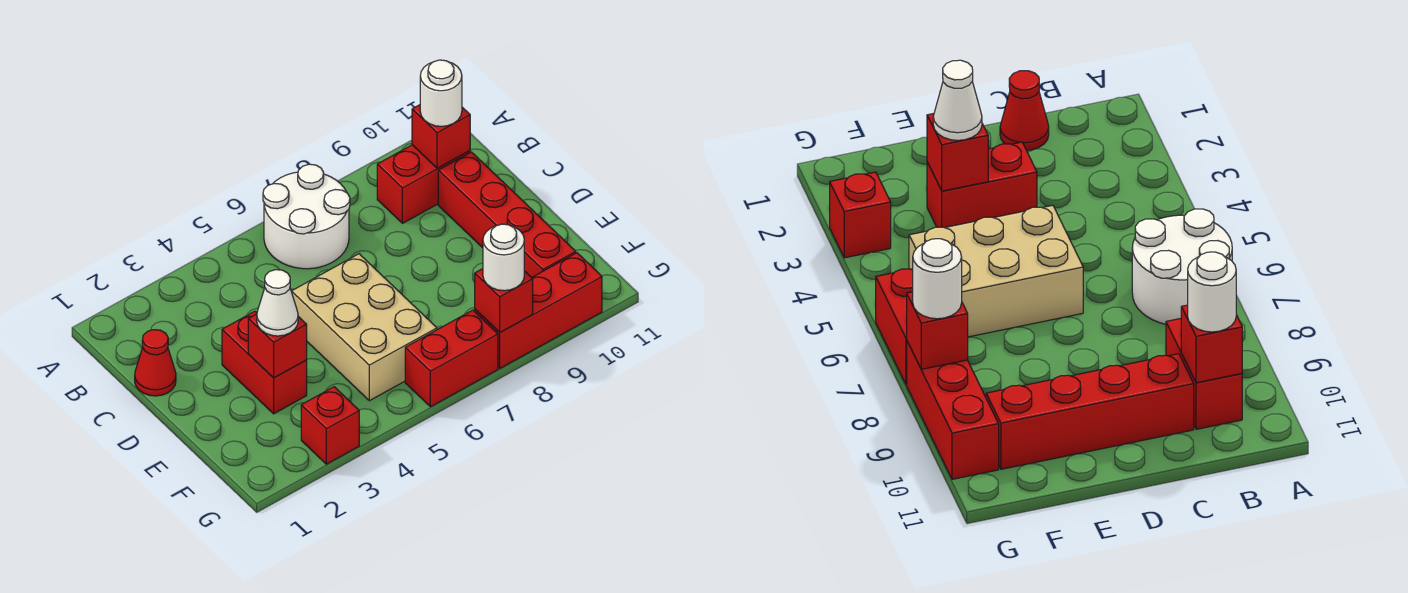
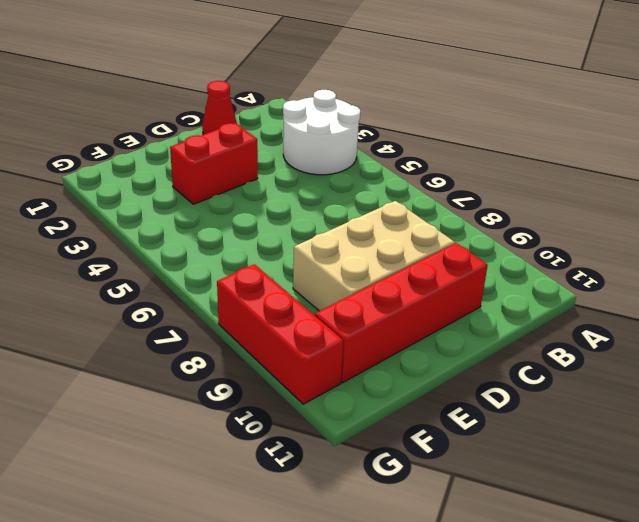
white 2x2 round brick [283,90,360,175] -> white 2x2 round brick moved to [263,164,350,269]
tan 2x3 brick [293,201,455,311] -> tan 2x3 brick moved to [291,254,437,401]
none -> red 1x2 brick [377,145,470,223]
none -> red 1x1 brick [301,387,359,464]
none -> red 1x2 brick [405,310,498,407]

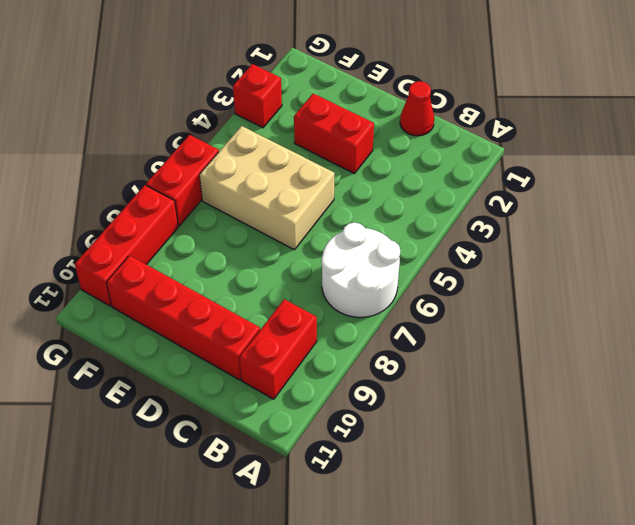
none -> red 1x1 brick [412,105,470,168]
none -> red 1x1 brick [248,314,307,378]
none -> red 1x1 brick [475,269,533,332]

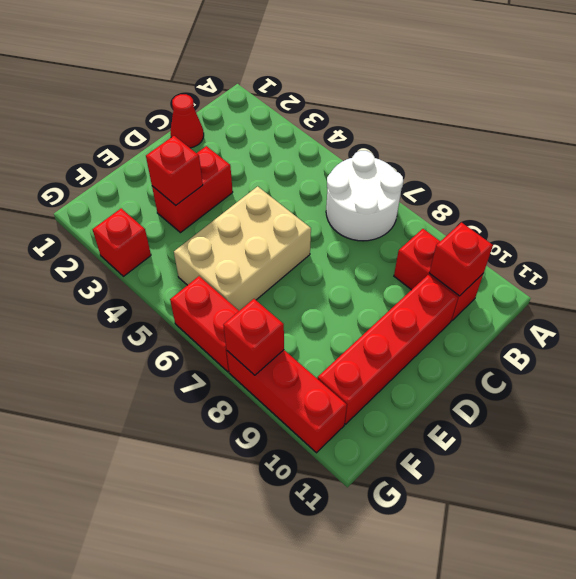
none -> white 1x1 round brick [420,60,462,126]
none -> white 1x1 cone [257,270,298,336]
none -> white 1x1 round brick [483,224,524,291]

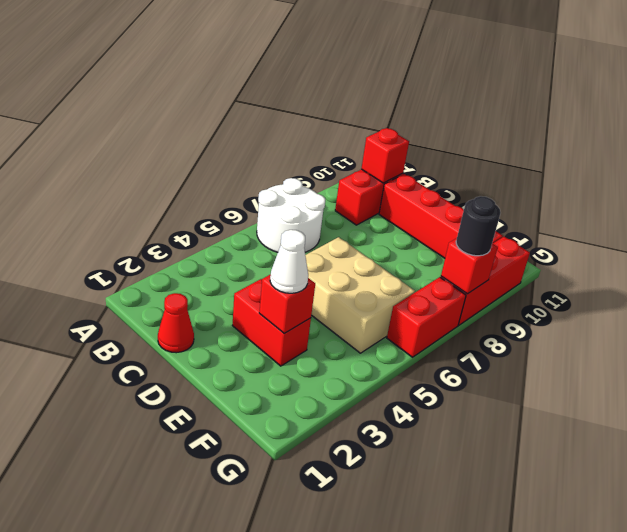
black 1x1 round brick [456,196,501,256] -> white 1x1 round brick [483,224,524,291]
none -> red 1x1 brick [301,387,359,464]
none -> white 1x1 round brick [420,60,462,126]

